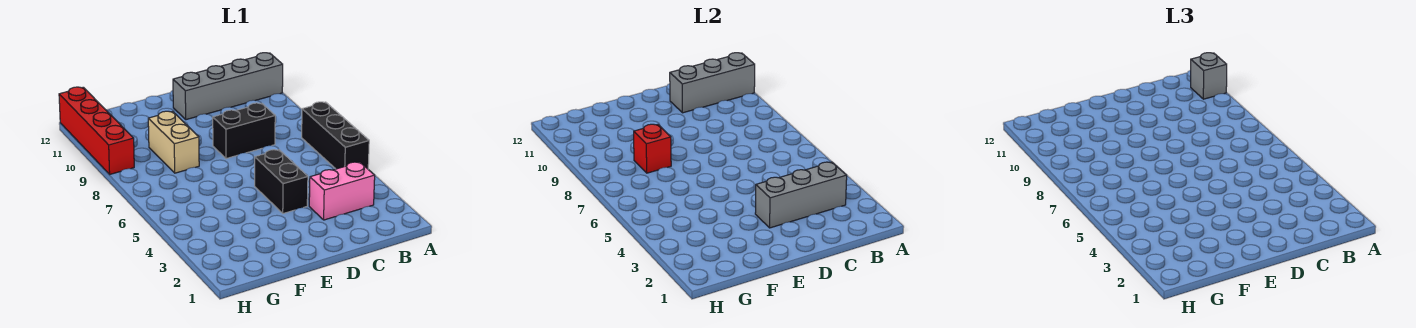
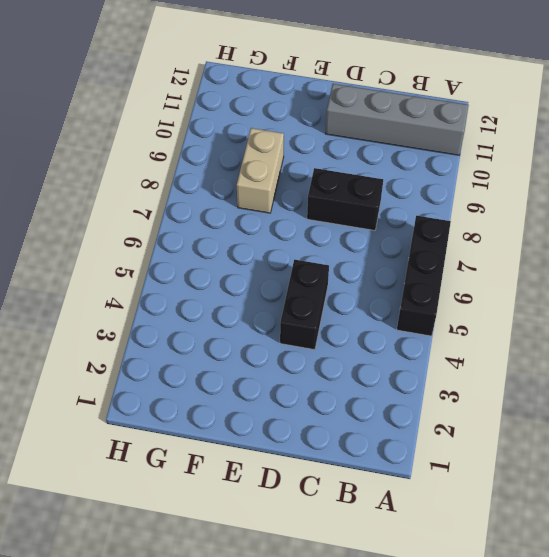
none -> pink 1x2 brick [309,162,375,220]
none -> red 1x4 brick [59,87,134,174]

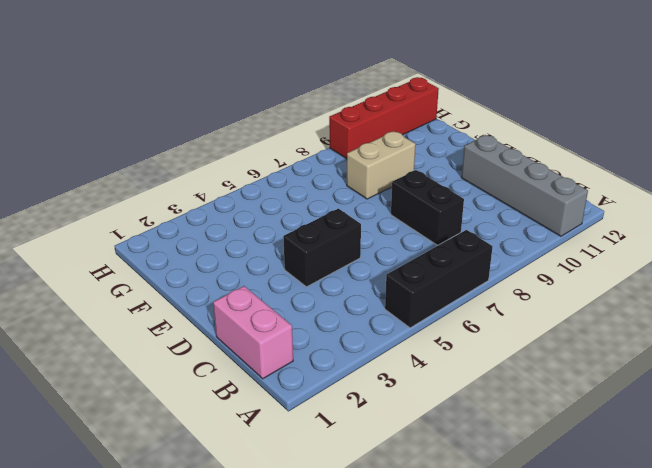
pink 1x2 brick [213,286,293,379] -> pink 1x2 brick moved to [309,162,375,220]
none -> grey 1x3 brick [670,53,755,113]
none -> grey 1x3 brick [755,162,847,228]

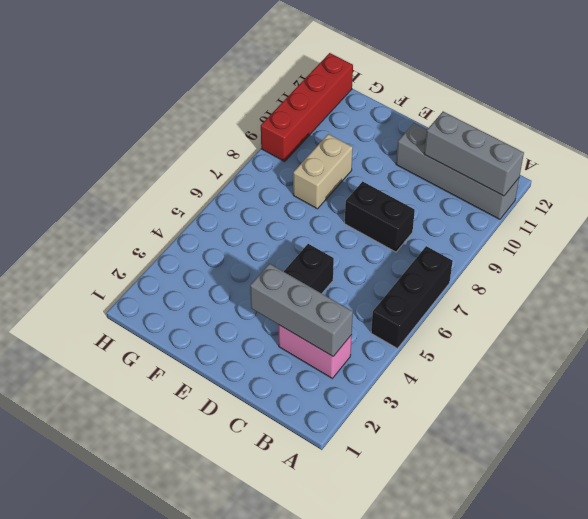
none -> red 1x1 brick [634,124,671,173]
none -> grey 1x1 brick [1191,53,1227,99]

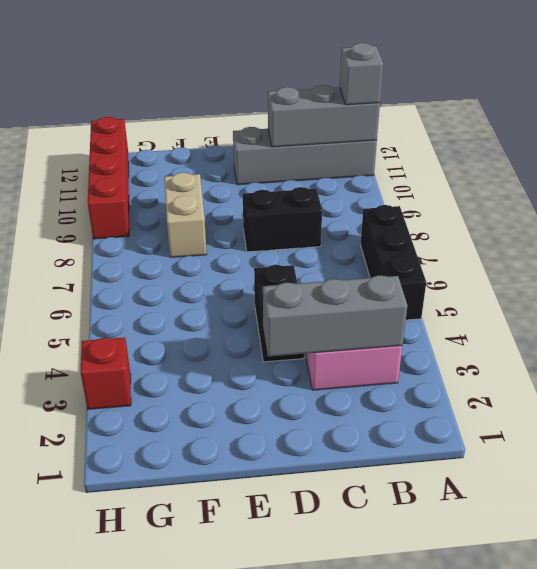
red 1x1 brick [80,337,131,409] -> red 1x1 brick moved to [634,124,671,173]

